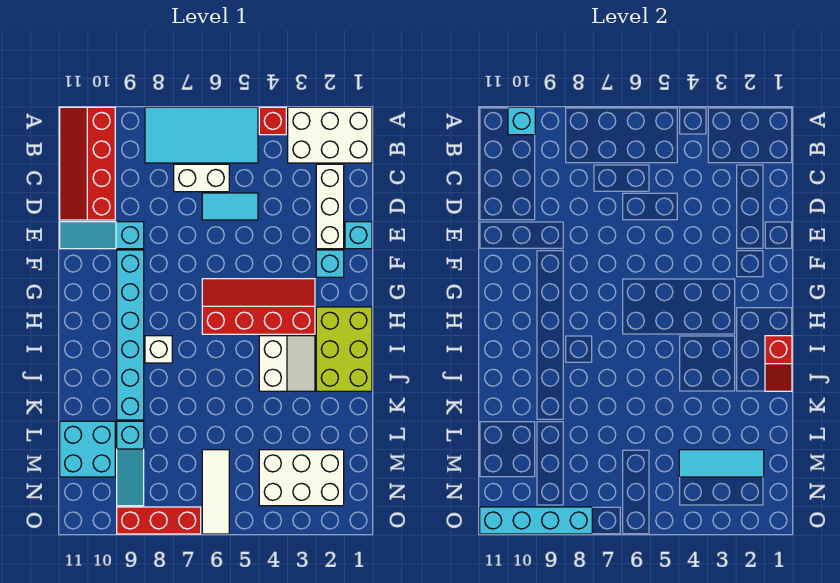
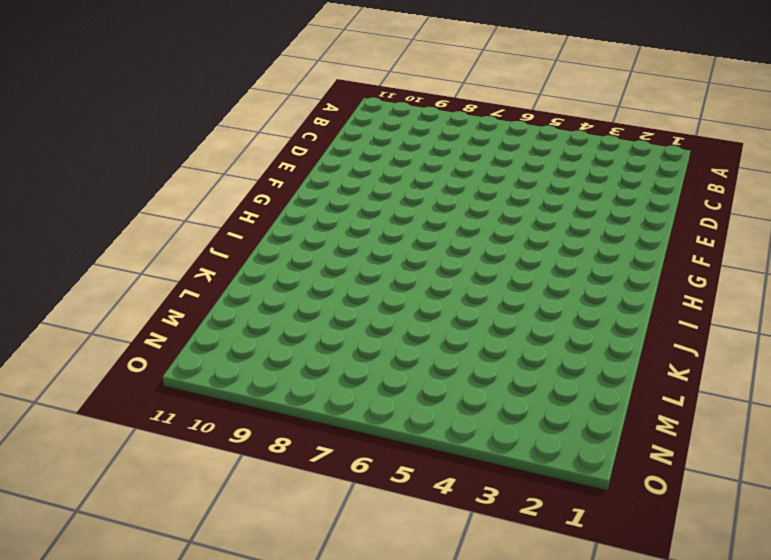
none -> white 2x3 brick [288,107,372,163]
none -> red 1x1 brick [259,107,286,135]
none -> cyan 2x4 tile [145,107,258,163]

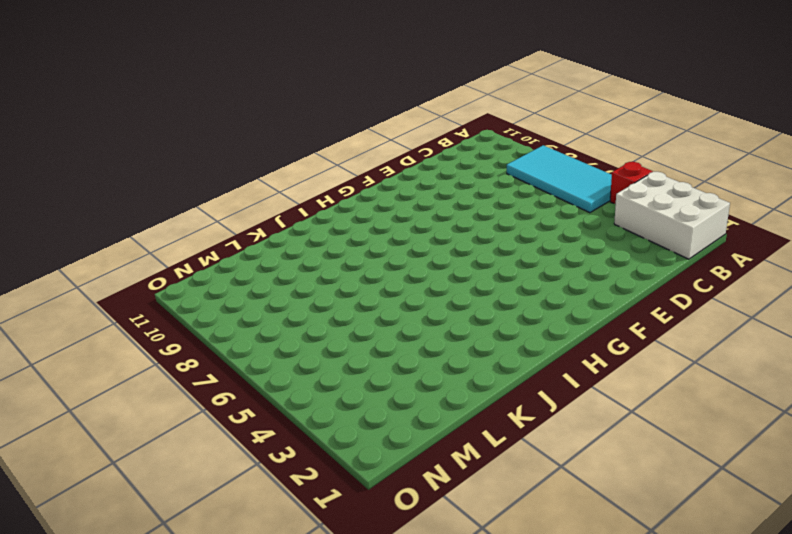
none -> red 2x4 slope [60,107,115,220]
none -> white 1x3 brick [316,164,344,249]
none -> white 1x2 brick [174,164,229,192]

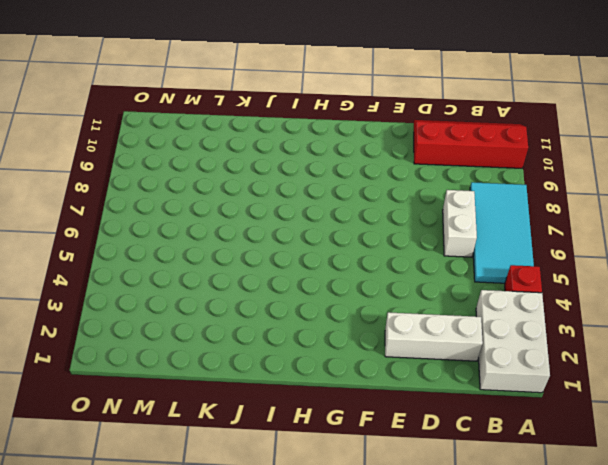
none -> cyan 1x2 tile [202,193,258,220]
none -> cyan 1x1 brick [345,222,372,249]
none -> cyan 1x3 slope [60,222,144,249]

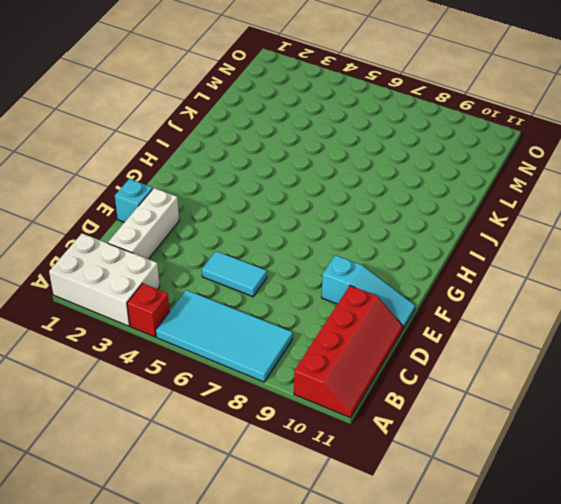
none -> white 1x2 brick [174,164,229,192]
none -> cyan 1x1 brick [316,250,344,277]
none -> cyan 1x6 brick [117,250,144,420]

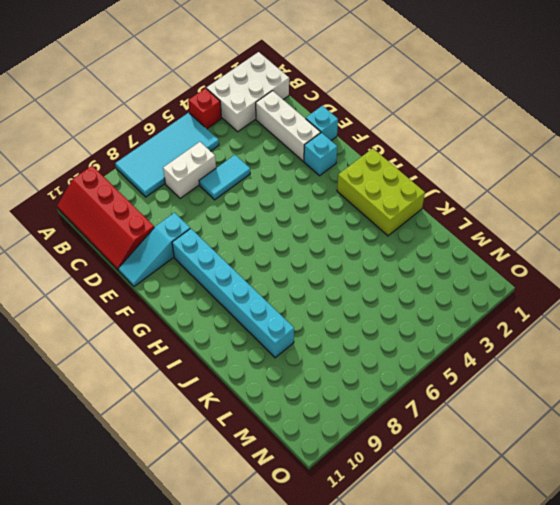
none -> red 2x4 slope [202,279,315,334]
none -> white 2x2 slope [259,336,315,391]
none -> white 1x1 brick [145,336,172,363]

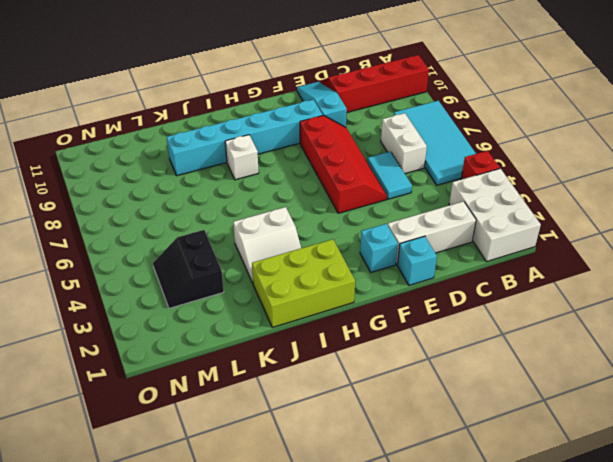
red 2x4 slope [300,115,387,213] -> red 2x4 slope moved to [202,279,315,334]
black 2x2 slope [153,230,224,308] -> white 2x3 brick [259,450,344,506]
none -> cyan 1x3 slope [117,421,144,506]
none -> cyan 2x2 brick [60,421,115,477]
none -> white 1x3 tile [202,450,229,534]

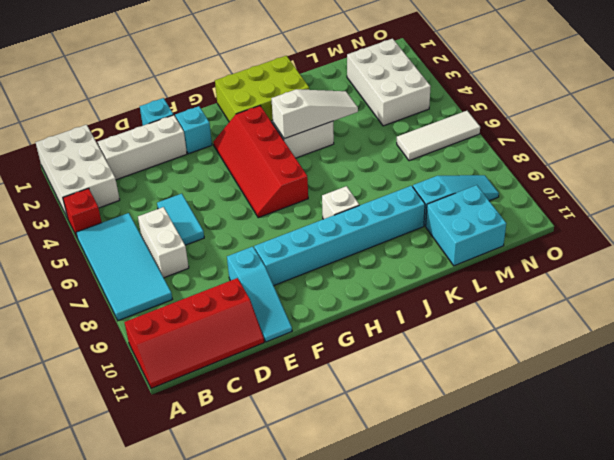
white 1x3 slope [271,89,358,139] -> none
none -> red 1x3 brick [117,507,201,534]
none -> cyan 1x1 brick [508,107,535,135]
none -> red 1x2 slope [765,336,792,391]

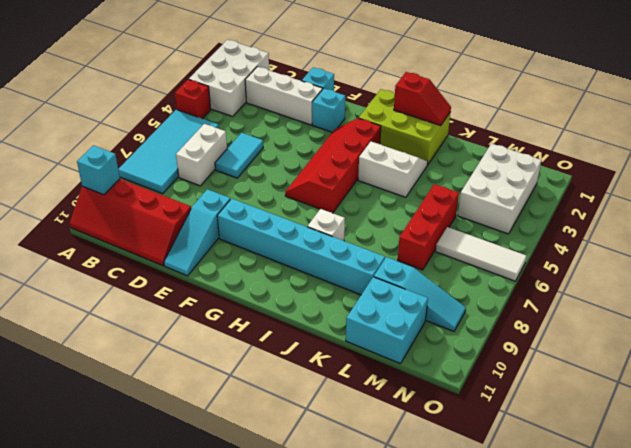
red 1x3 brick [398,184,459,270] -> red 1x3 brick moved to [117,507,201,534]
none -> cyan 1x3 tile [679,450,764,477]
none -> cyan 1x4 brick [480,507,592,534]

